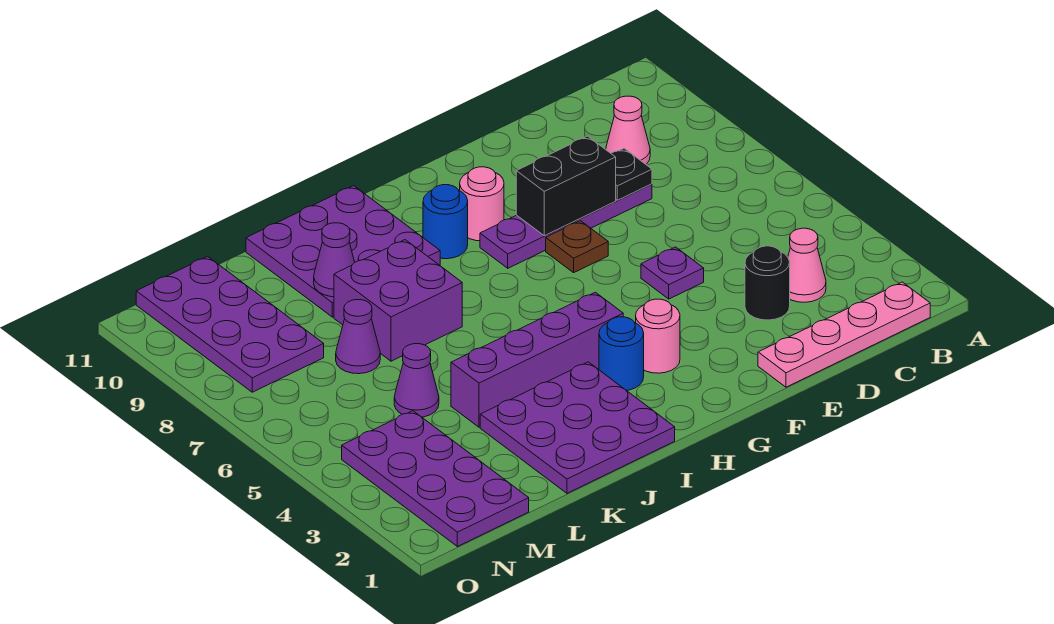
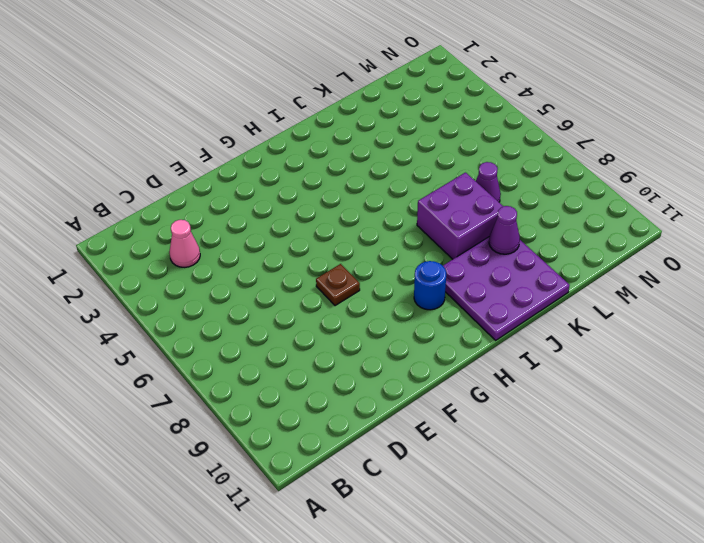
none -> pink 1x4 plate [758,282,930,387]
none -> pink 1x1 cone [606,96,650,164]
none -> black 1x1 round brick [745,246,790,320]

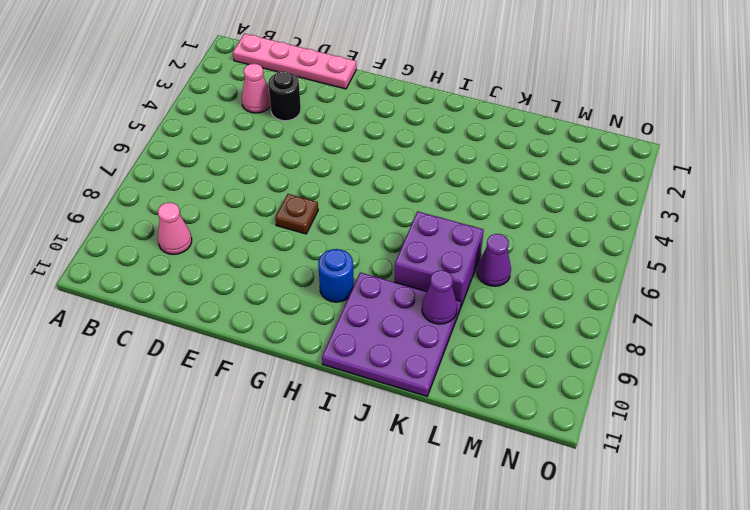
none -> purple 1x4 plate [480,184,652,268]
none -> purple 1x1 plate [641,247,704,299]
none -> pink 1x1 round brick [636,299,680,373]

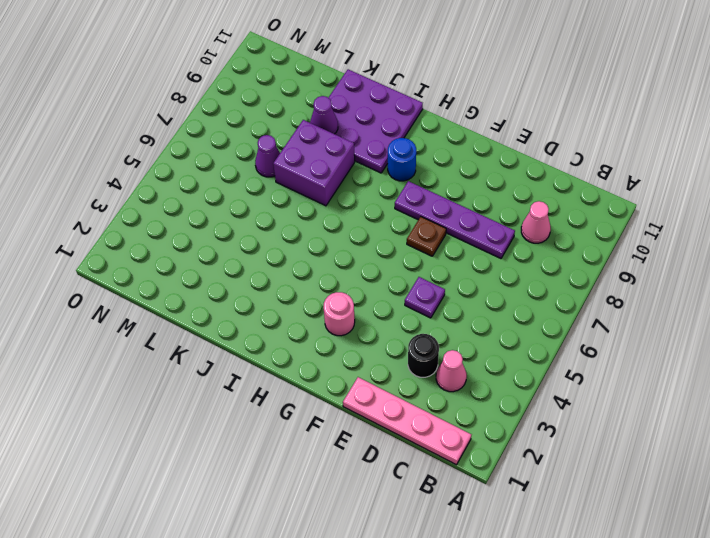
none -> pink 1x1 round brick [460,167,504,241]
none -> blue 1x1 round brick [599,317,644,390]
none -> purple 1x4 brick [451,292,623,427]

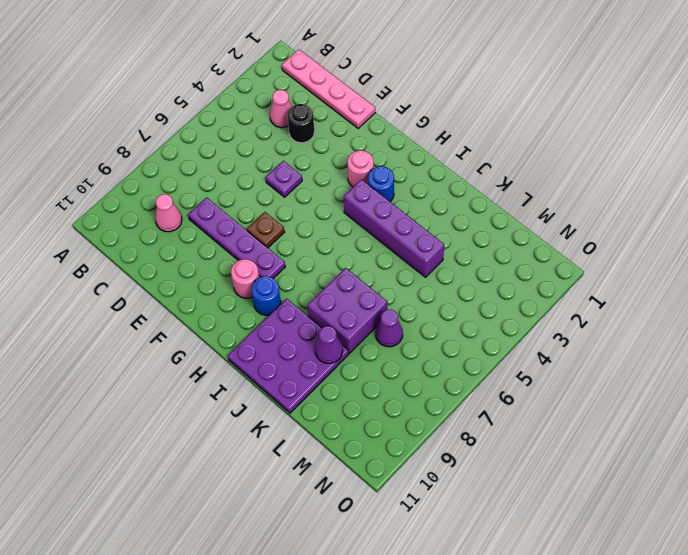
none -> purple 3x3 plate [480,362,675,493]
none -> purple 1x1 cone [394,344,439,417]
none -> purple 2x4 plate [342,411,529,547]

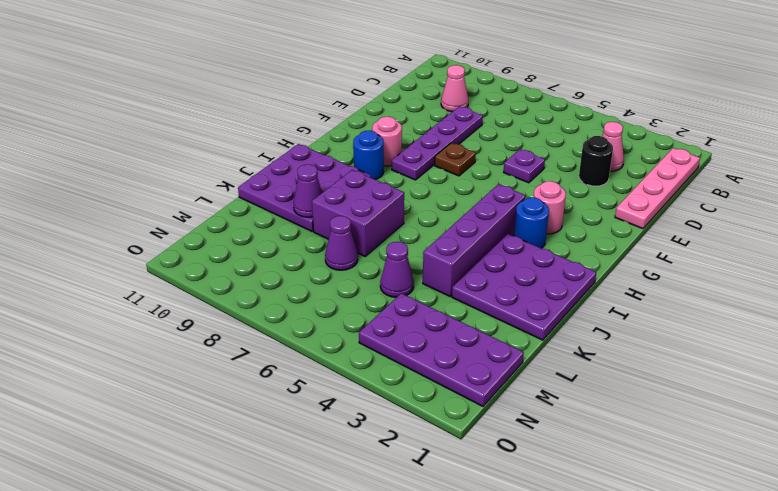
none -> purple 2x4 plate [136,256,324,392]
none -> black 1x1 plate [611,148,652,200]
none -> black 1x2 brick [516,136,616,236]

